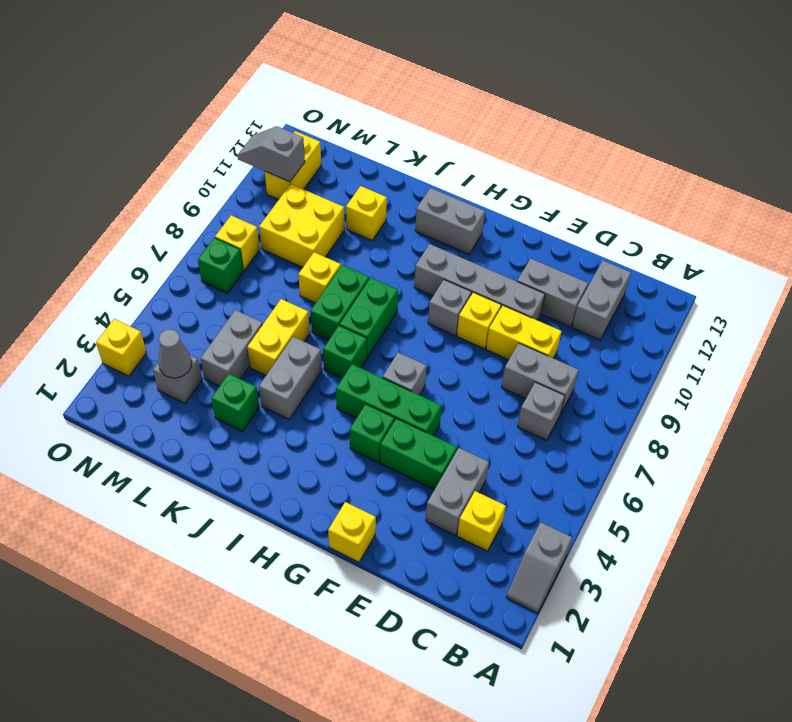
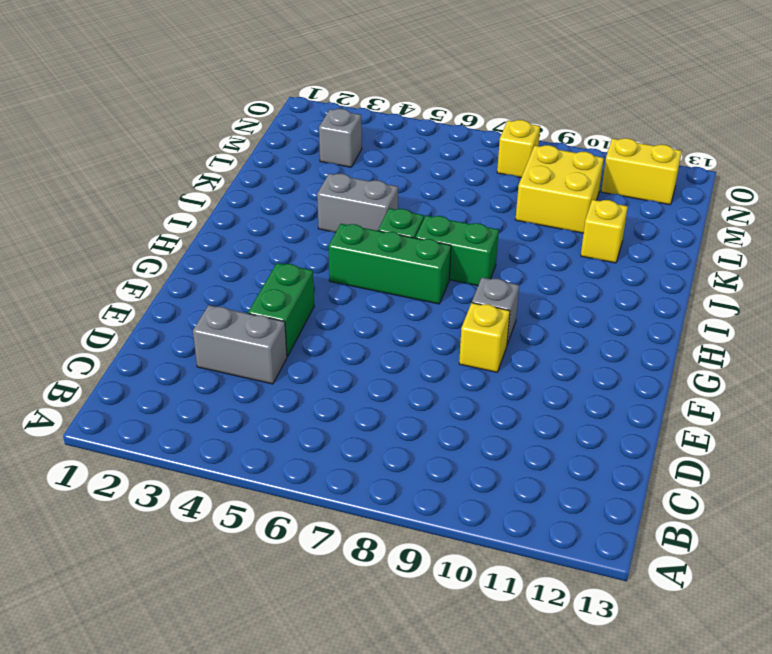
green 1x3 brick [329,224,451,304] -> green 1x3 brick turned to [336,364,441,436]
none -> grey 1x2 slope [506,523,572,613]
none -> yellow 1x1 brick [457,491,506,551]
none -> grey 1x1 brick [518,382,565,440]
none -> grey 1x2 brick [502,343,579,413]

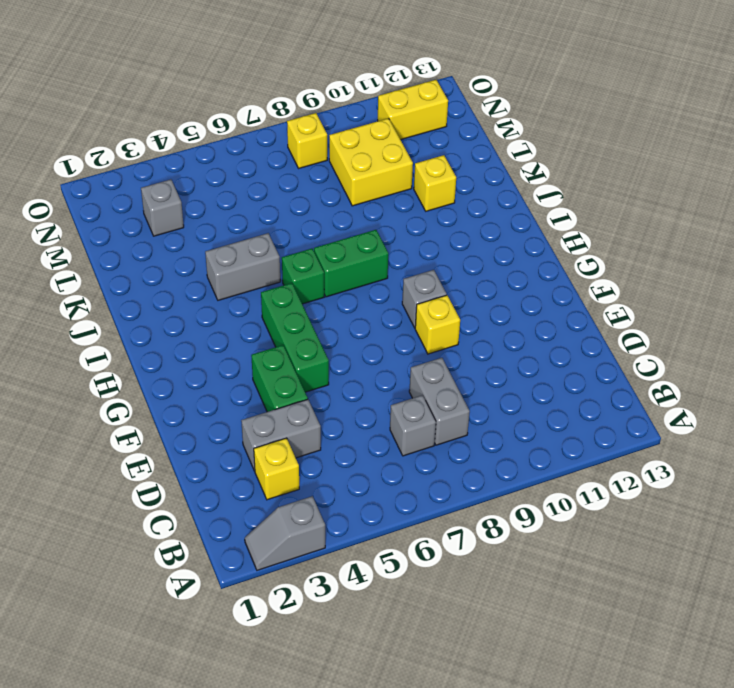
none -> grey 1x2 brick [572,261,631,340]
none -> yellow 1x2 brick [486,306,561,360]
none -> grey 1x2 brick [517,259,588,327]
none -> grey 1x4 brick [414,244,545,320]

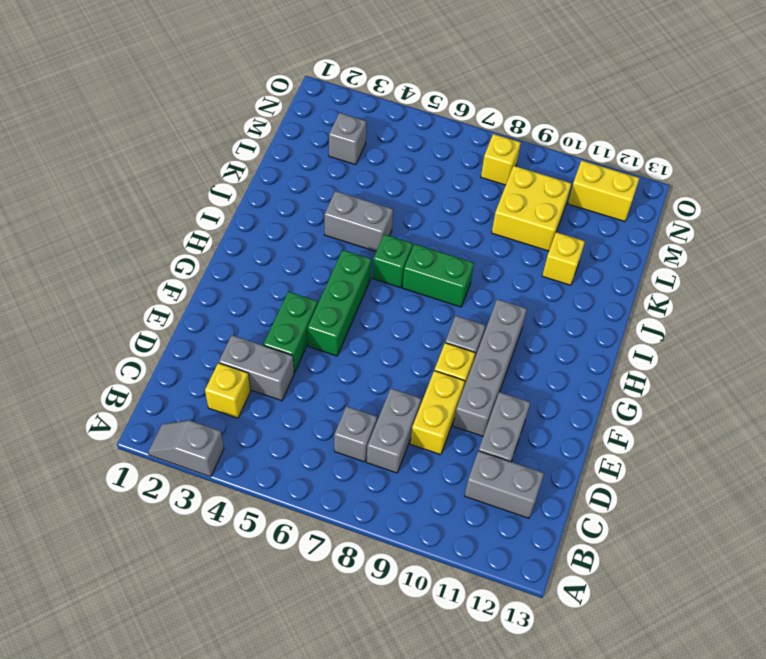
none -> yellow 1x1 brick [328,502,376,562]
none -> green 1x1 brick [349,404,395,463]
none -> grey 1x1 brick [383,353,427,395]
none -> grey 1x2 brick [415,188,485,254]

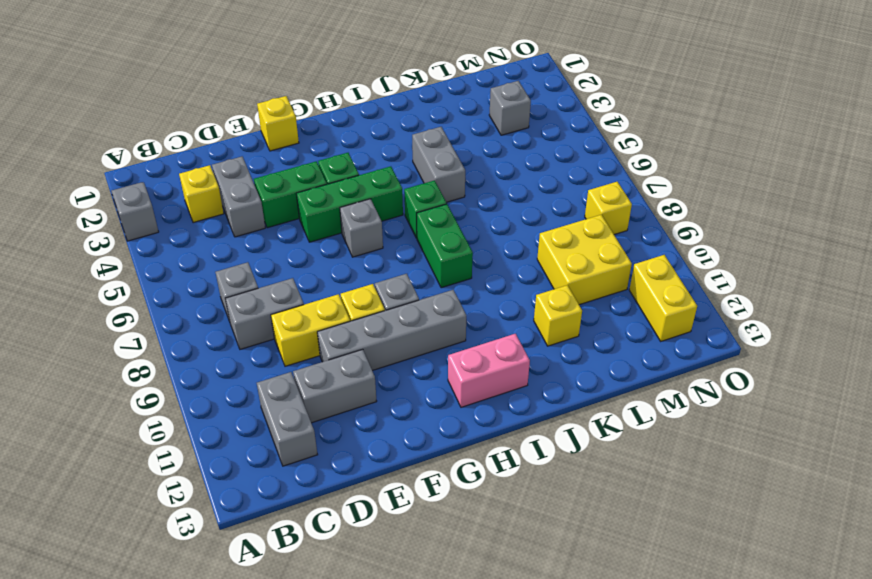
pink 1x2 brick [448,334,530,407] -> grey 1x2 brick [415,188,485,254]
none -> green 1x2 brick [311,265,369,340]
none -> green 1x1 brick [211,373,259,432]
none -> yellow 1x2 brick [247,299,310,375]
none -> yellow 1x1 brick [298,252,341,303]

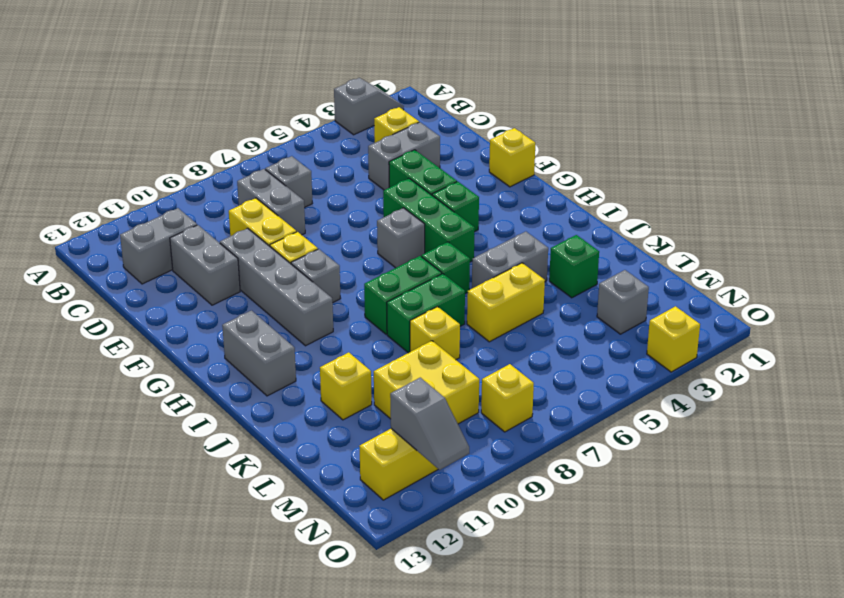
none -> grey 1x2 brick [200,310,263,386]
none -> green 1x1 brick [198,238,243,293]
none -> grey 1x1 cone [158,329,192,378]

